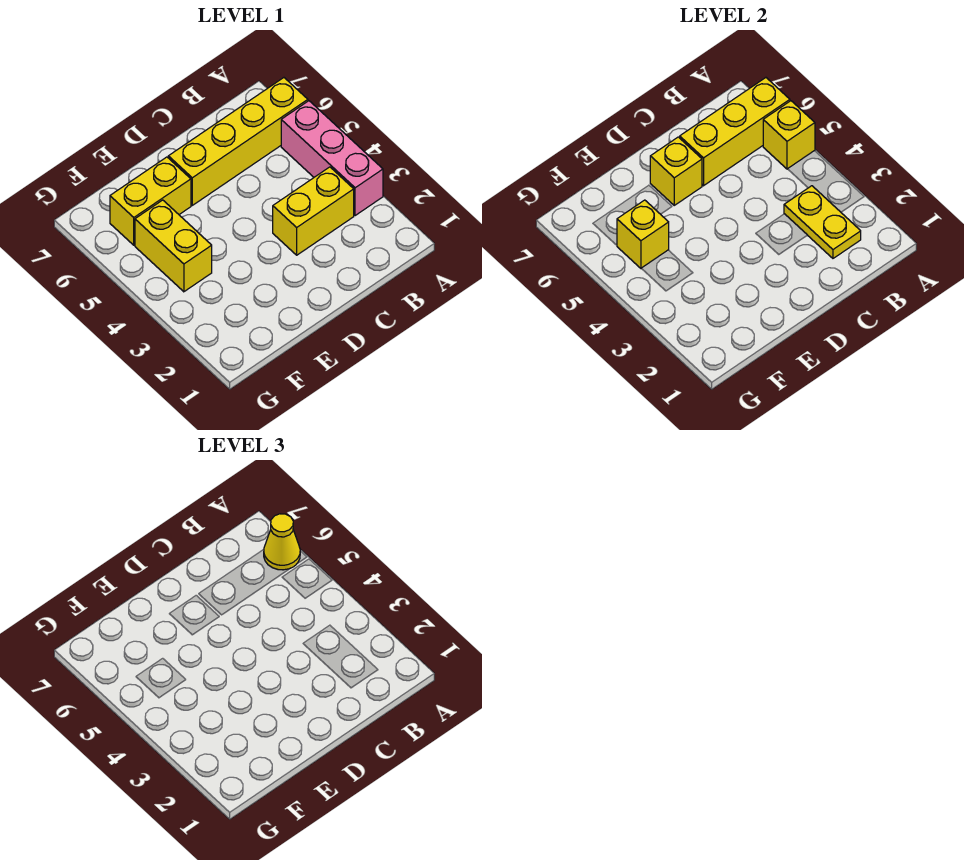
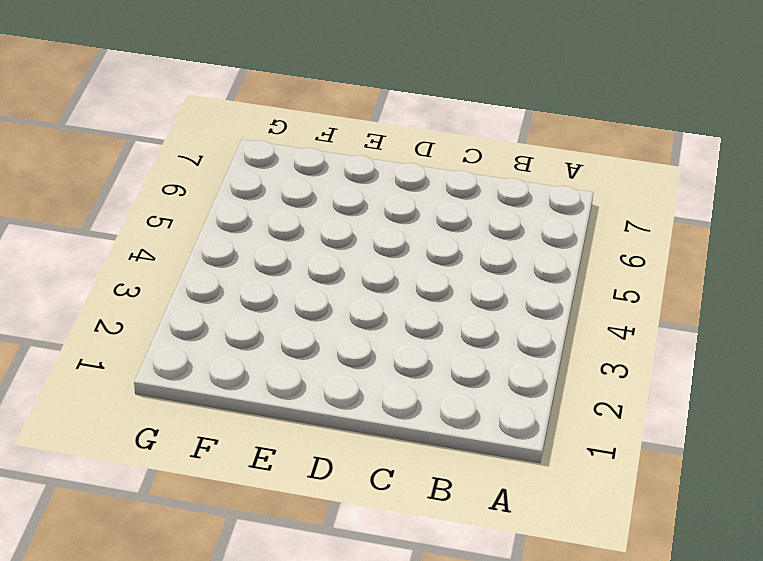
none -> pink 1x3 brick [281,101,383,216]
none -> yellow 1x4 brick [168,78,308,205]

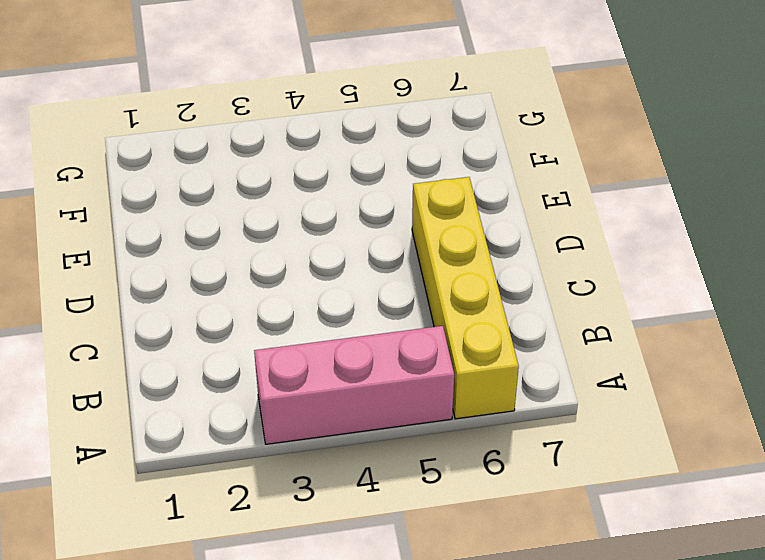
none -> yellow 1x2 brick [273,167,354,255]
none -> yellow 1x2 brick [110,157,191,245]

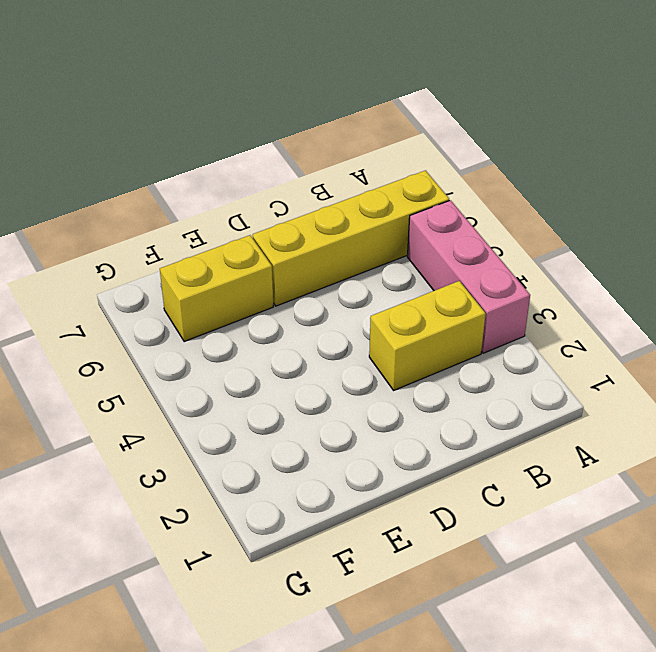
none -> yellow 1x2 brick [135,200,212,292]
none -> yellow 1x1 brick [763,101,815,169]

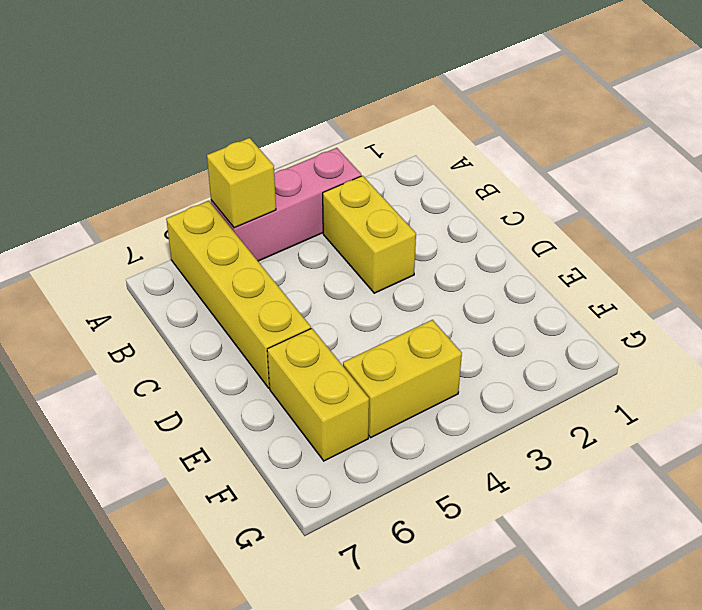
none -> yellow 1x3 brick [680,78,790,186]
none -> yellow 1x2 plate [784,186,861,258]

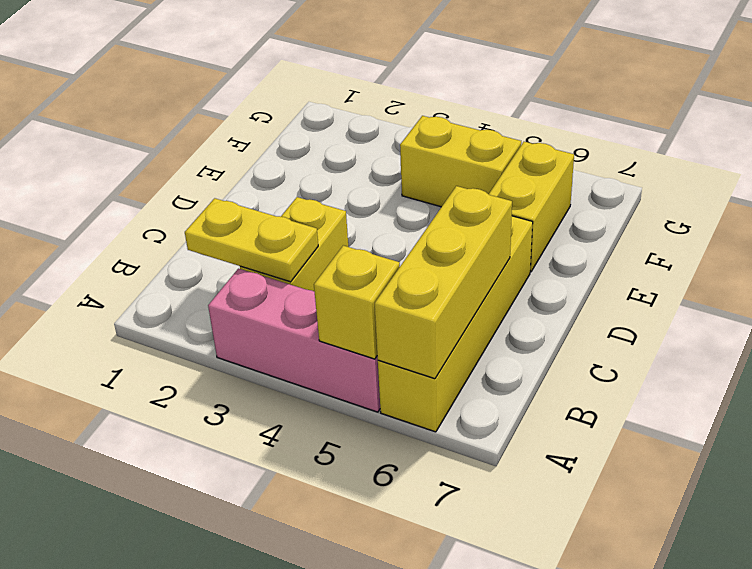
none -> yellow 1x1 brick [650,137,702,205]
none -> yellow 1x1 brick [617,200,669,268]

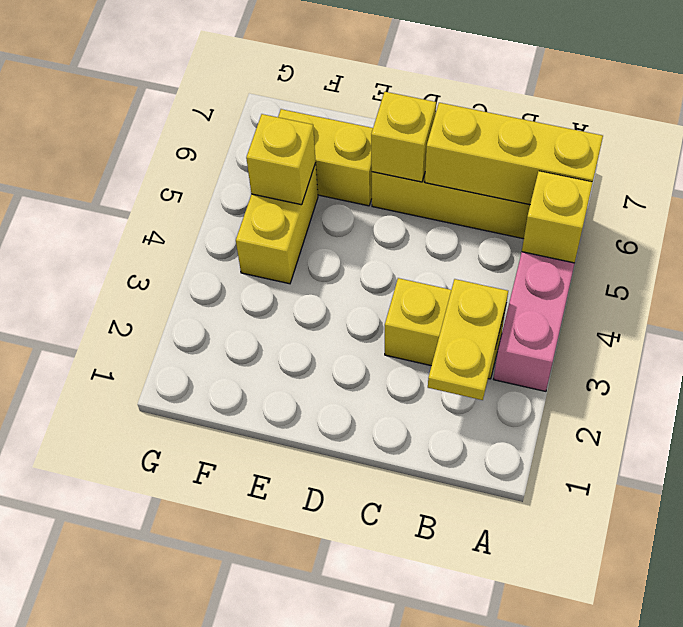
none -> yellow 1x1 cone [264,514,300,570]

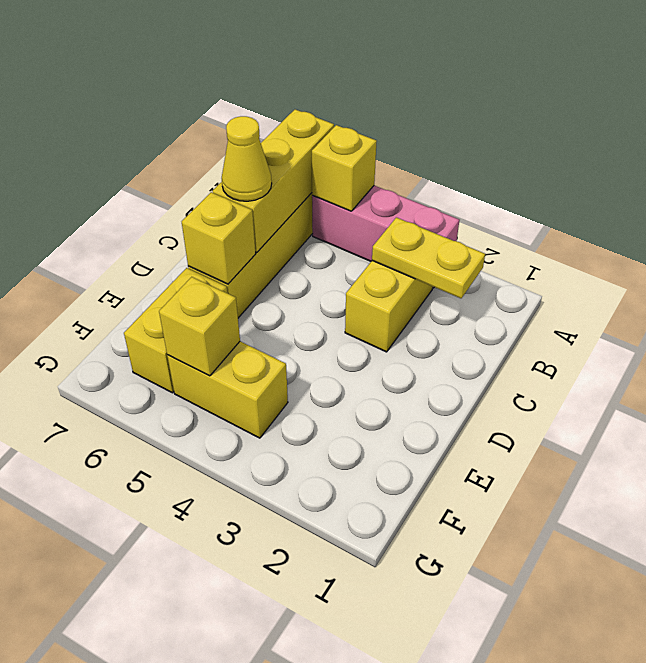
yellow 1x1 cone [222,116,272,201] -> yellow 1x1 cone moved to [264,514,300,570]

